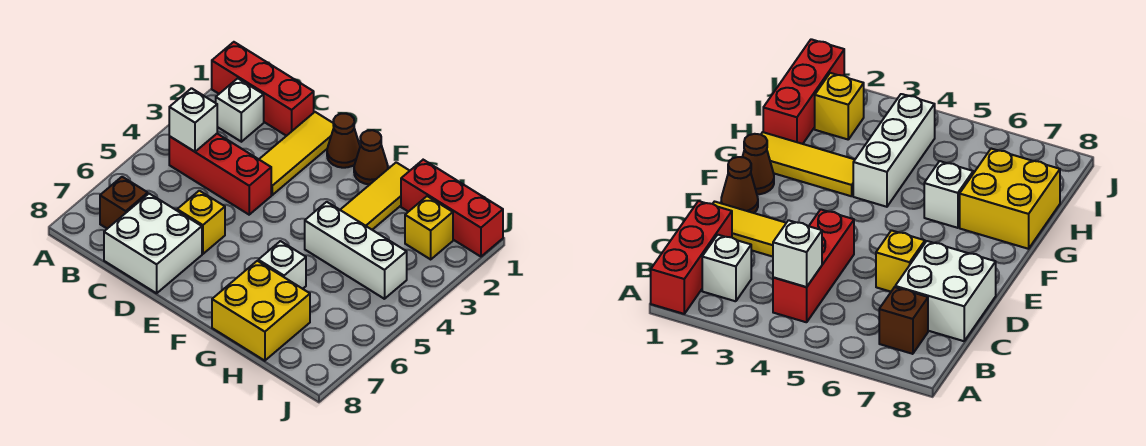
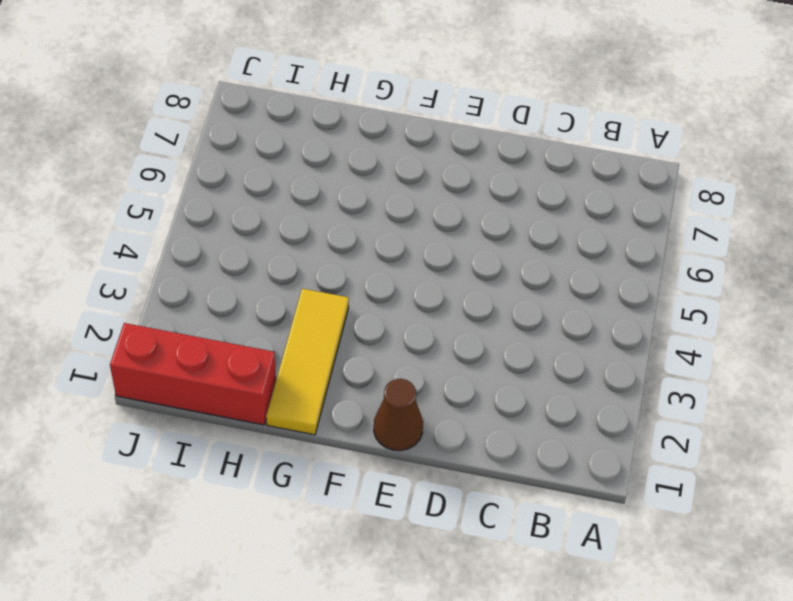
none -> red 1x3 brick [212,42,314,136]
none -> white 1x1 brick [216,78,264,142]
none -> red 1x3 brick [169,134,271,215]

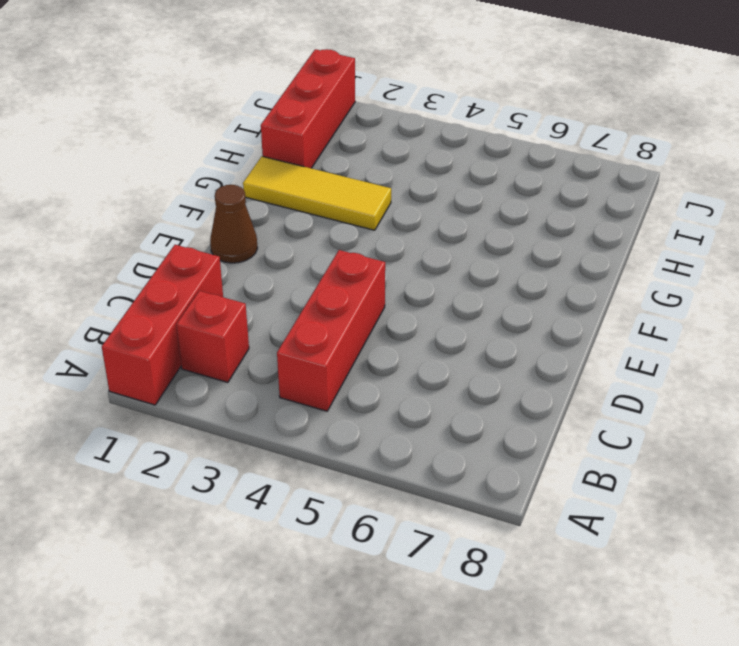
red 1x1 brick [176,291,249,382] -> white 1x1 brick [216,78,264,142]
none -> brown 1x1 brick [100,177,148,229]
none -> white 2x2 brick [104,194,202,293]
none -> yellow 1x3 tile [259,112,334,195]

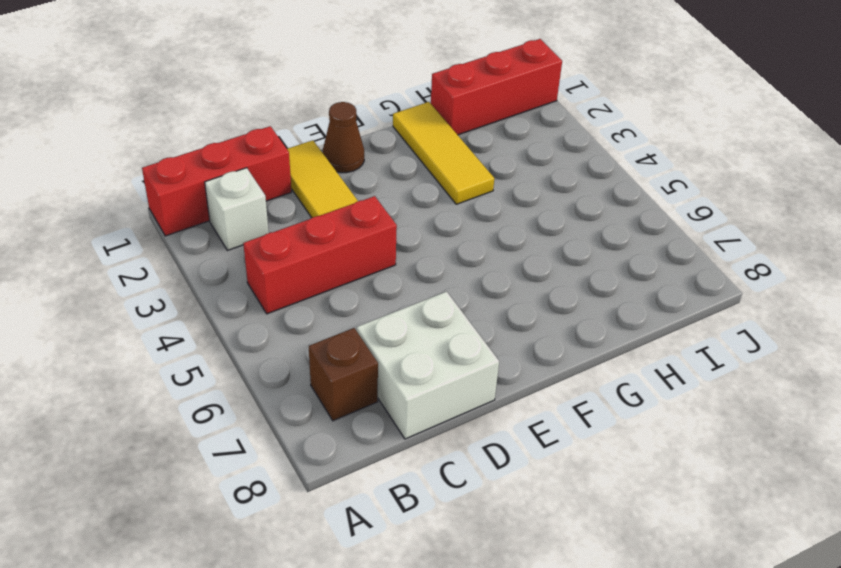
none -> yellow 1x1 brick [177,191,225,254]
none -> brown 1x1 cone [354,130,388,184]
none -> white 1x3 brick [305,202,407,299]

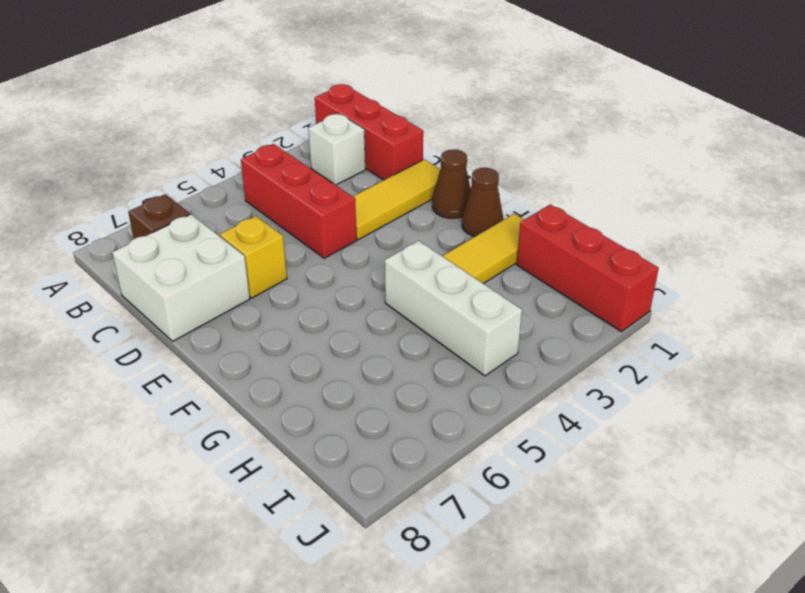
none -> white 1x1 brick [258,241,306,289]
none -> yellow 2x2 brick [212,261,310,361]
none -> yellow 1x1 brick [405,196,453,259]

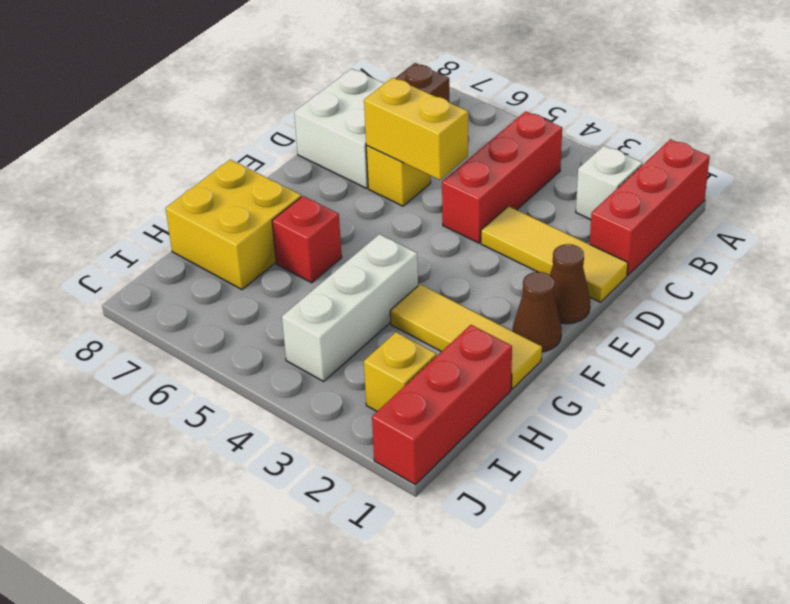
yellow 1x2 brick [364,78,468,180] -> none
red 1x1 brick [272,196,342,283] -> white 1x1 brick [258,241,306,289]
none -> white 1x1 brick [169,88,217,152]

